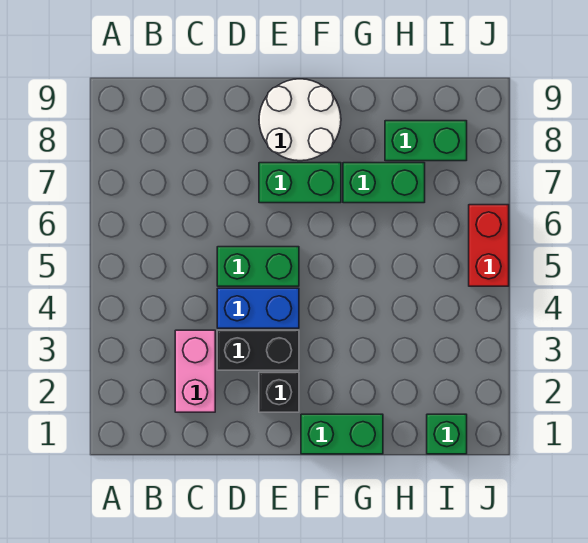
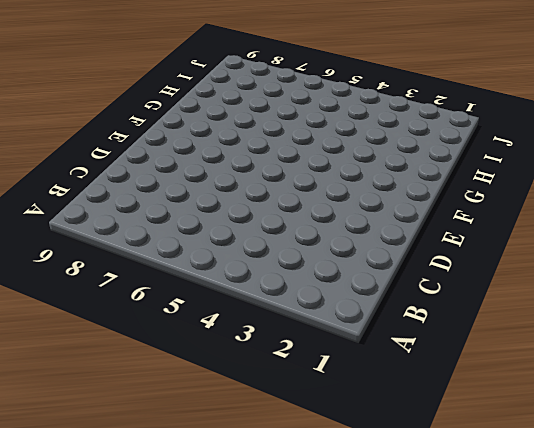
none -> pink 1x2 brick [175,330,215,412]
none -> black 1x2 brick [217,330,299,370]
none -> blue 1x2 brick [217,288,299,328]

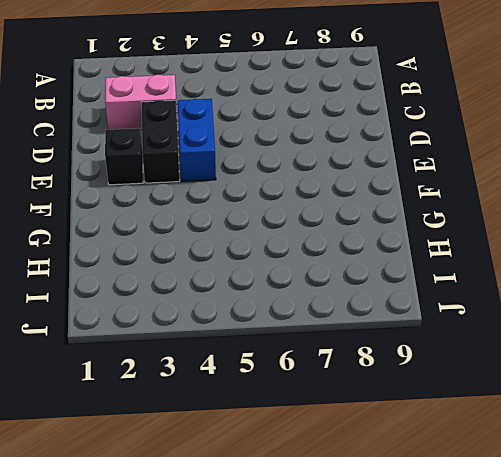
none -> green 1x2 brick [217,247,299,286]
none -> green 1x2 brick [259,163,341,203]
none -> white 2x2 round brick [259,79,341,161]

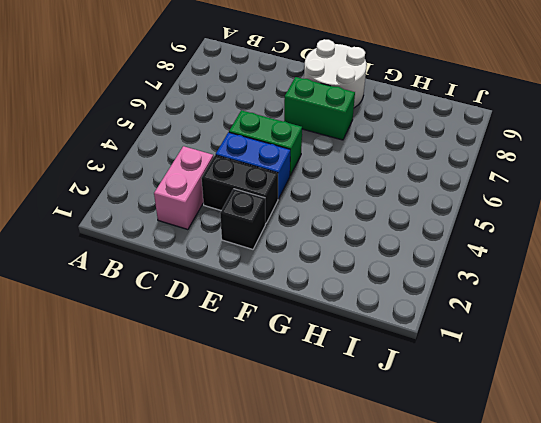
none -> green 1x2 brick [301,414,383,454]
none -> green 1x2 brick [343,163,425,203]
none -> green 1x2 brick [385,121,467,161]

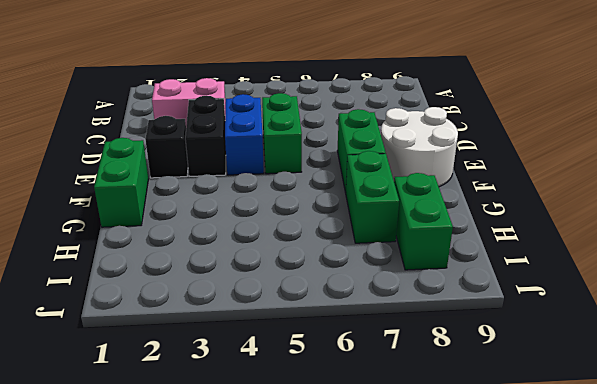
none -> green 1x1 brick [427,414,467,454]
none -> red 1x2 brick [469,205,509,286]

